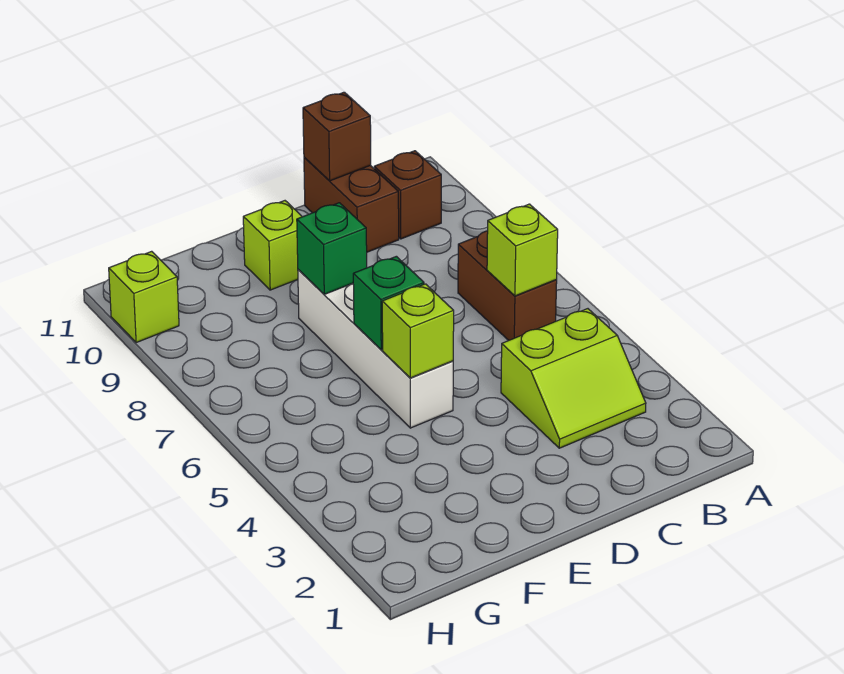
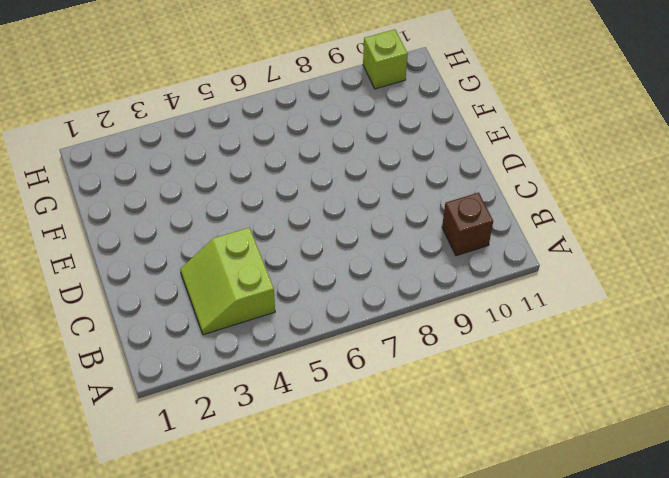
none -> brown 1x2 brick [458,231,557,340]
none -> brown 1x2 brick [304,157,399,252]
none -> white 1x4 brick [298,270,453,428]

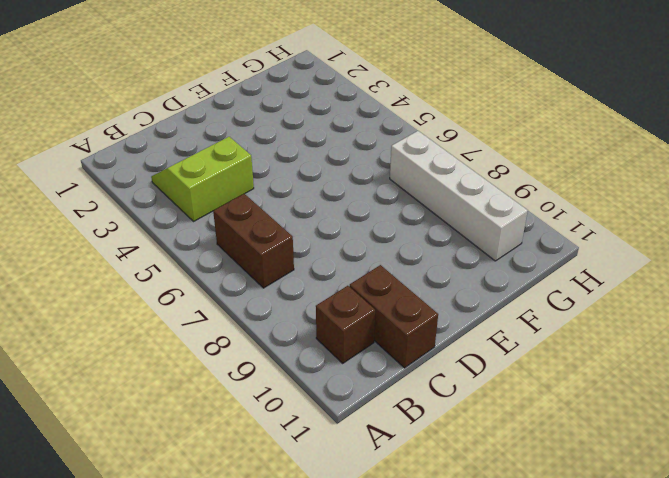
white 1x4 brick [390,131,528,261] -> white 1x4 brick moved to [298,270,453,428]
none -> lime 1x1 brick [243,201,302,290]
none -> lime 1x1 brick [109,251,179,343]
none -> lime 1x1 brick [487,204,558,296]

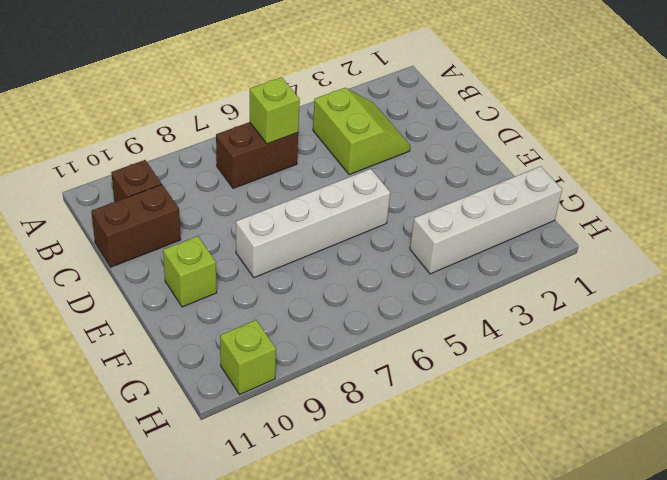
white 1x4 brick [410,166,562,274] -> none
none -> brown 1x1 brick [303,92,371,181]
none -> lime 1x1 brick [382,284,454,378]
none -> green 1x1 brick [353,256,424,350]

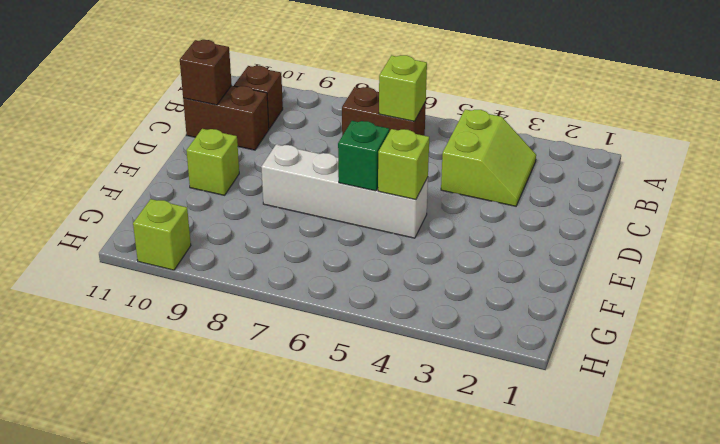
none -> green 1x1 brick [297,203,367,294]

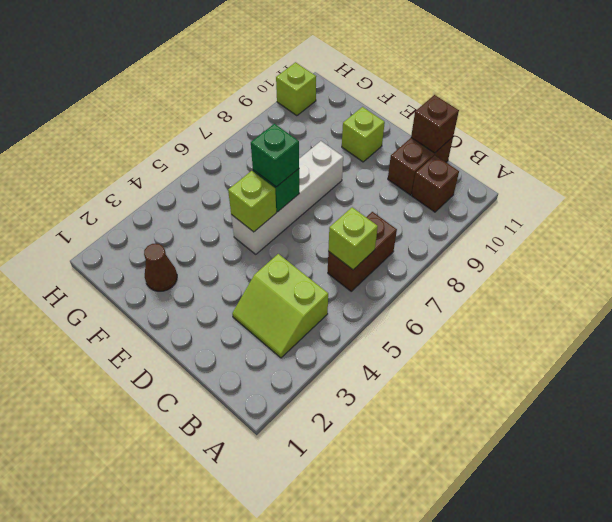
green 1x1 brick [251,124,299,187] -> green 1x1 brick moved to [297,203,367,294]
brown 1x1 cone [144,244,177,291] -> none

